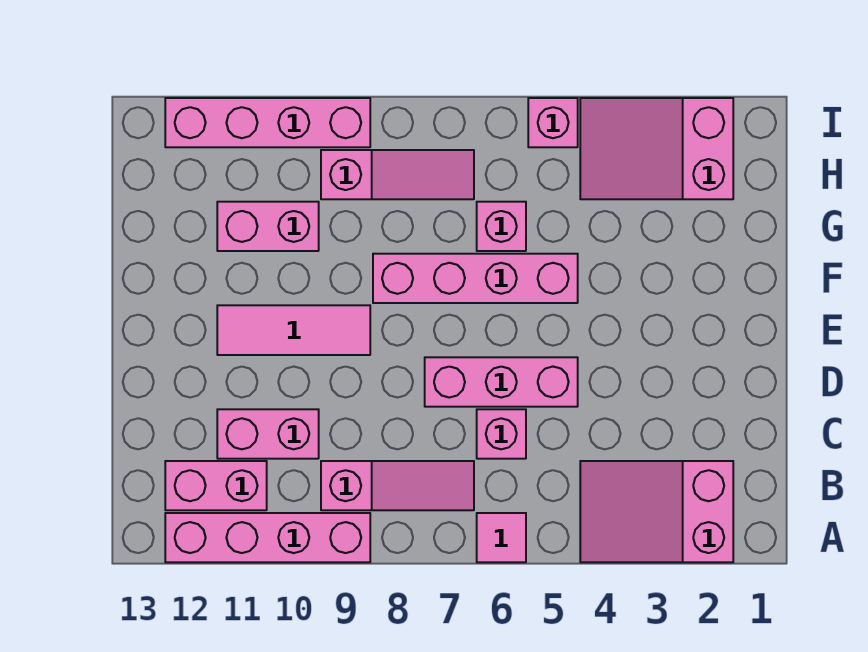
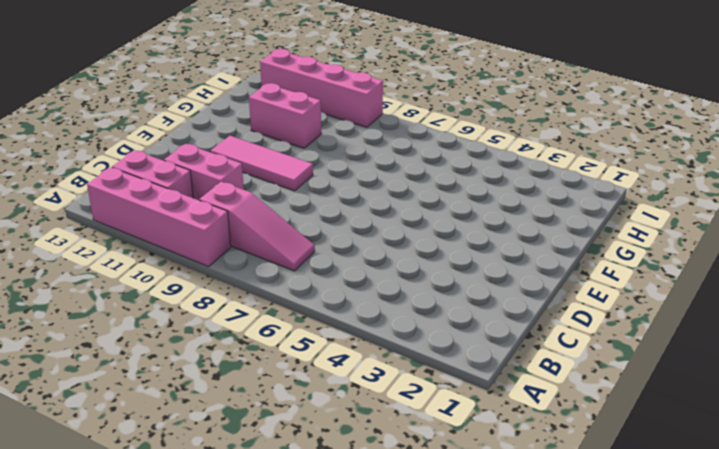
none -> pink 2x3 slope [580,461,733,562]
none -> pink 1x1 tile [477,513,526,562]
none -> pink 1x1 brick [477,409,526,459]

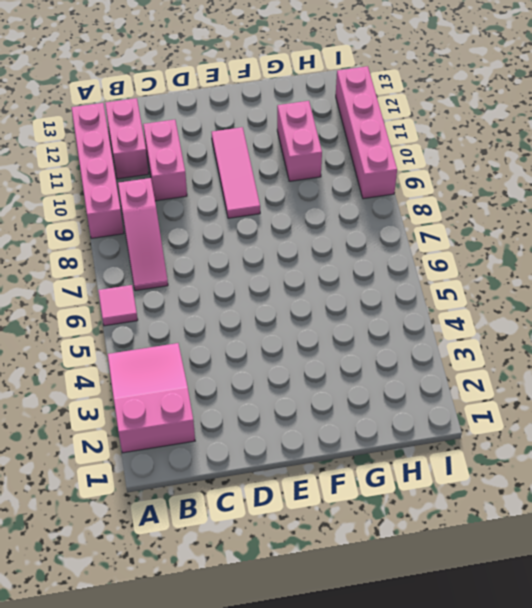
none -> pink 1x1 brick [477,409,526,459]
none -> pink 1x3 brick [425,357,578,407]
none -> pink 1x4 brick [373,254,578,303]

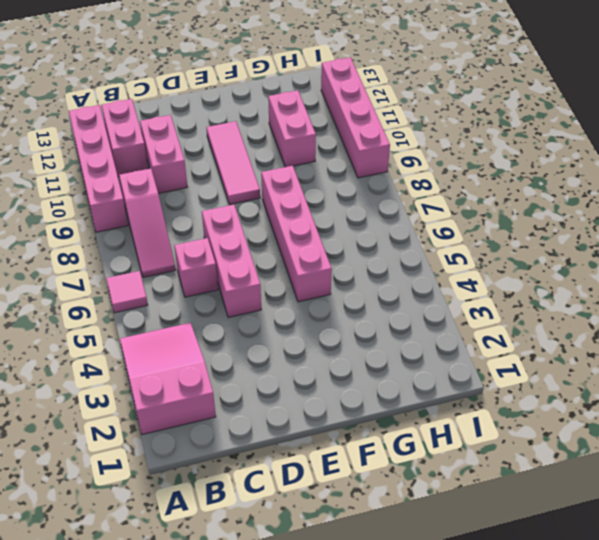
none -> pink 1x1 brick [477,202,526,251]
none -> pink 2x3 slope [580,98,733,199]
none -> pink 1x3 slope [321,150,474,199]

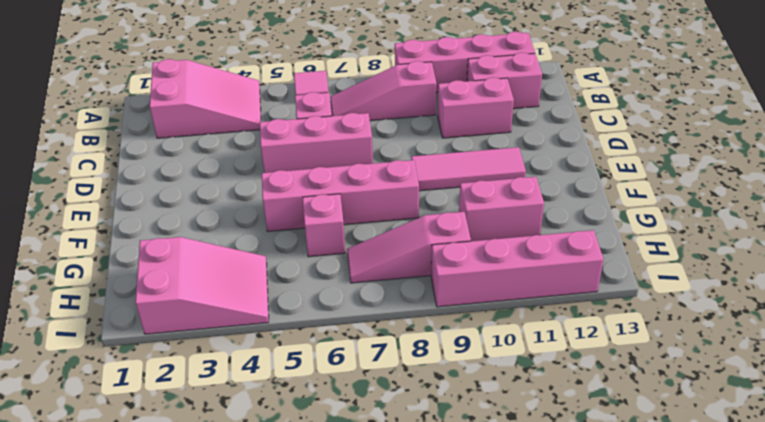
none -> pink 1x1 brick [528,98,578,147]

